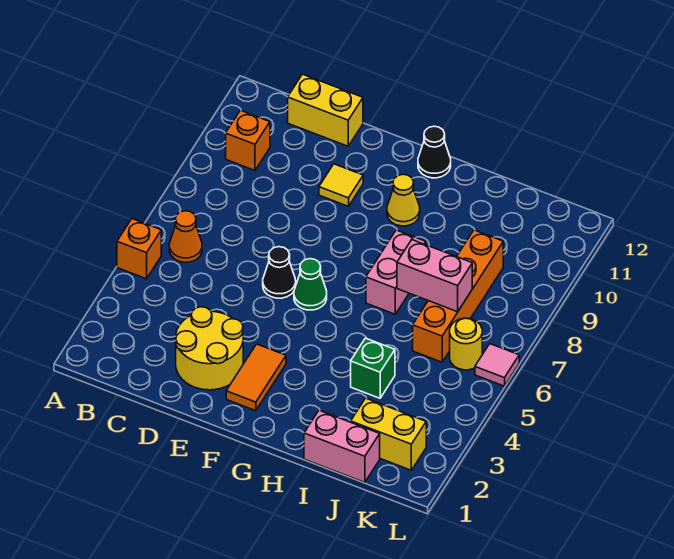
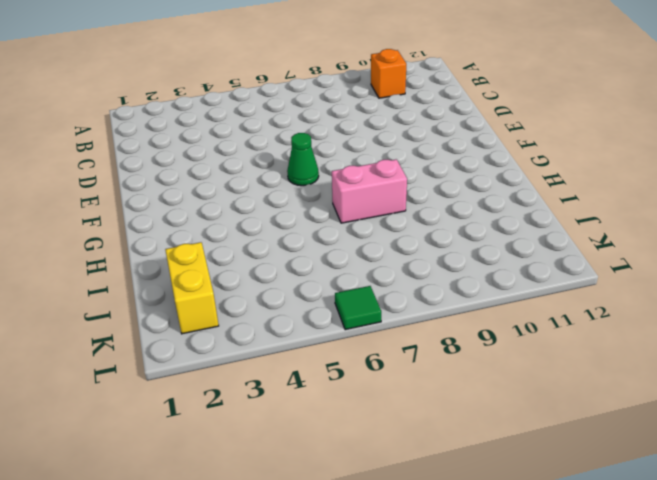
green 1x1 tile [335,286,381,330] -> pink 1x1 tile [475,344,519,386]
none -> orange 1x1 brick [117,219,161,279]
none -> orange 1x1 cone [169,211,202,262]
none -> yellow 1x2 brick [288,74,363,146]

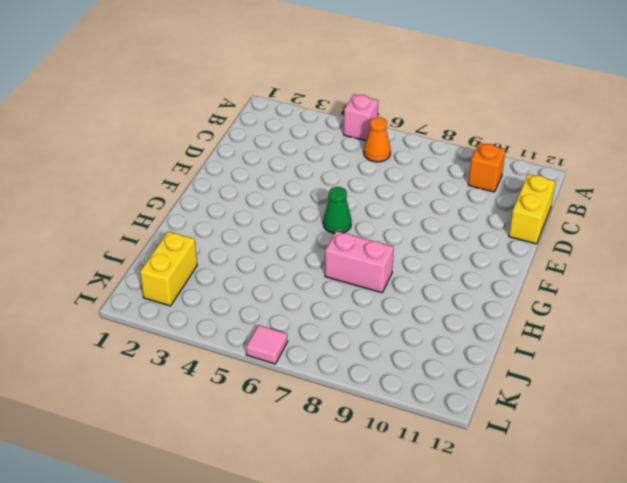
pink 1x1 brick [344,94,378,141] -> orange 1x1 brick [117,219,161,279]
none -> yellow 2x2 round brick [176,307,243,390]
none -> black 1x1 cone [263,247,296,298]
none -> yellow 1x1 tile [319,164,363,206]

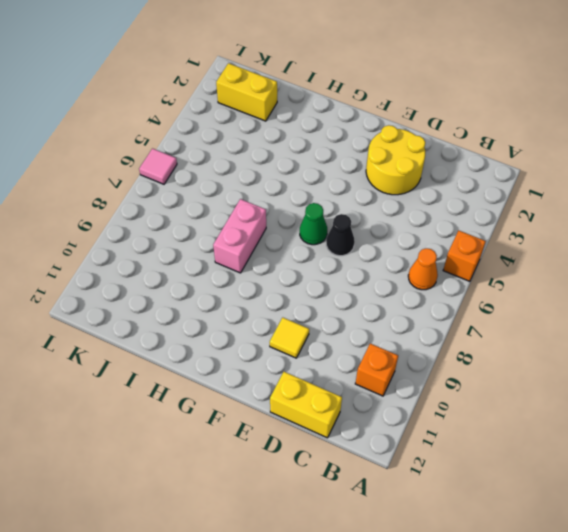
none -> orange 1x2 tile [226,344,286,411]
none -> yellow 1x1 cone [387,174,420,226]
none -> black 1x1 cone [418,126,451,178]

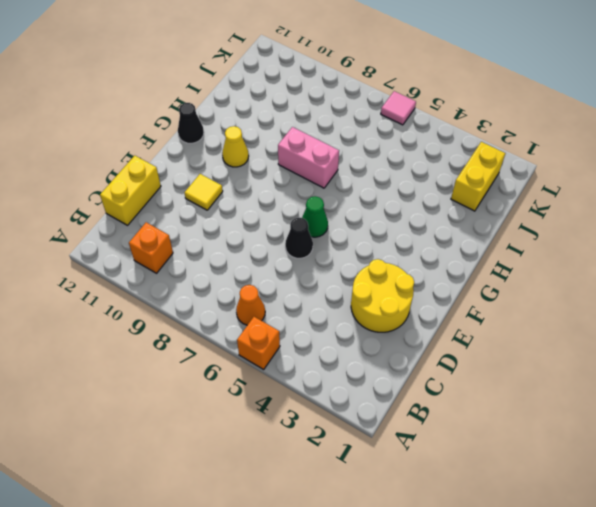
none -> orange 1x2 tile [226,344,286,411]
none -> pink 1x2 brick [304,410,380,482]
none -> green 1x1 brick [351,338,395,398]

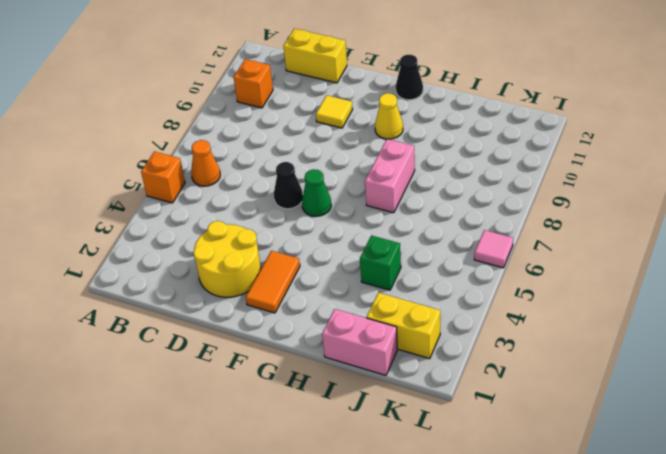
none -> orange 1x4 brick [413,230,503,362]
none -> yellow 1x1 round brick [450,318,482,370]
none -> pink 1x2 brick [397,240,472,312]

